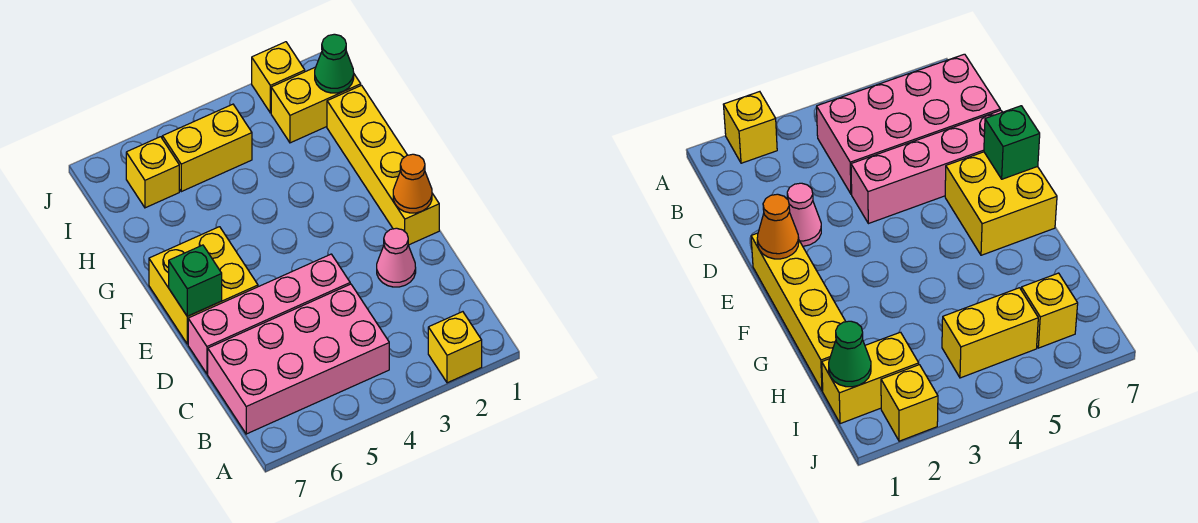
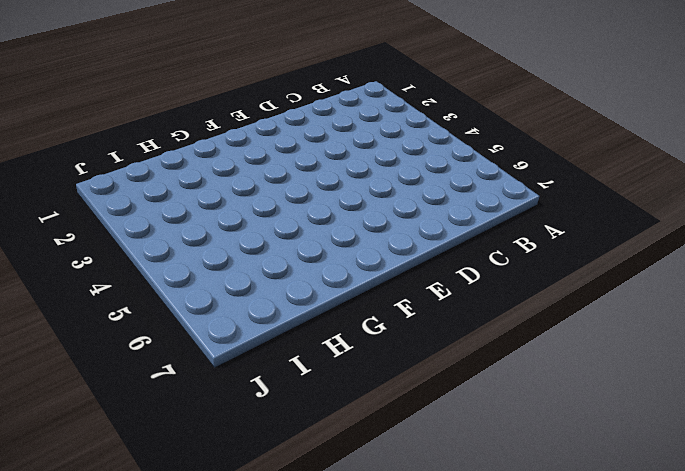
none -> yellow 1x1 brick [428,312,482,383]
none -> pink 2x4 brick [208,284,389,434]
none -> pink 1x1 cone [377,228,416,287]

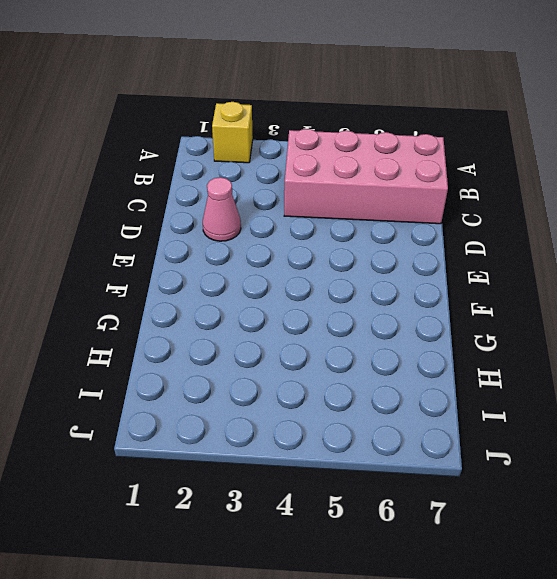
none -> pink 1x4 brick [188,254,350,374]
none -> yellow 1x4 brick [327,85,439,245]
none -> yellow 2x2 brick [149,227,258,344]

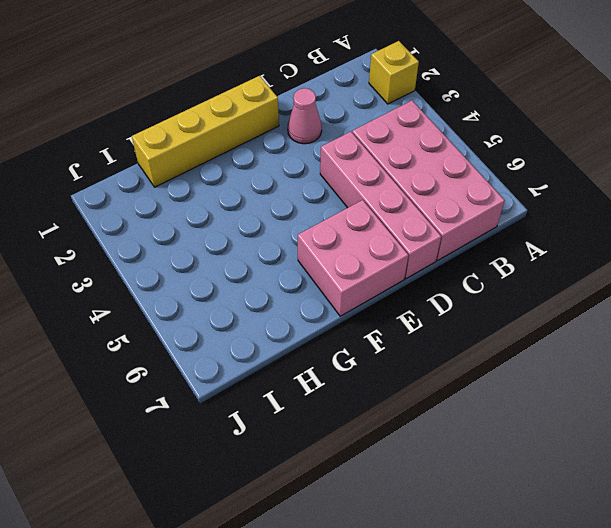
pink 2x2 brick [298,200,408,316] -> yellow 2x2 brick [149,227,258,344]
none -> yellow 1x2 brick [271,67,361,143]
none -> yellow 1x2 brick [162,104,252,192]
none -> yellow 1x1 brick [126,137,179,208]

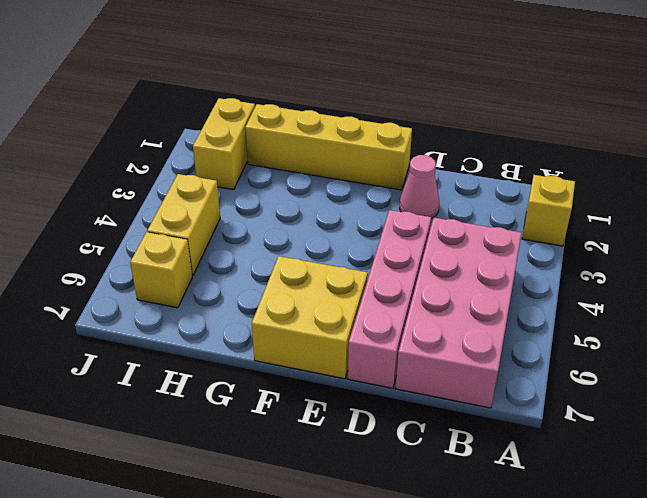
none -> yellow 1x1 brick [252,42,305,113]
none -> orange 1x1 cone [393,154,432,213]
none -> green 1x1 brick [169,245,222,316]

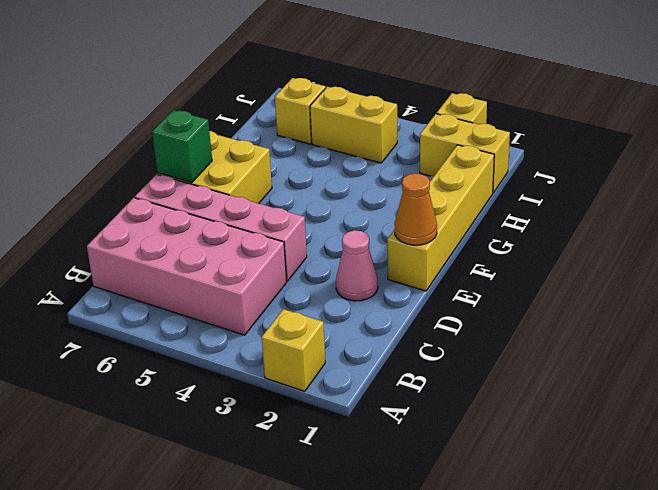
none -> green 1x1 cone [315,34,354,93]

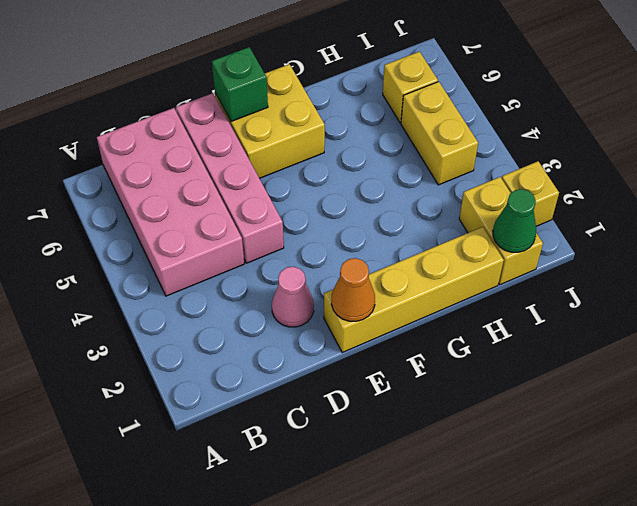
none -> yellow 1x1 brick [428,312,482,383]

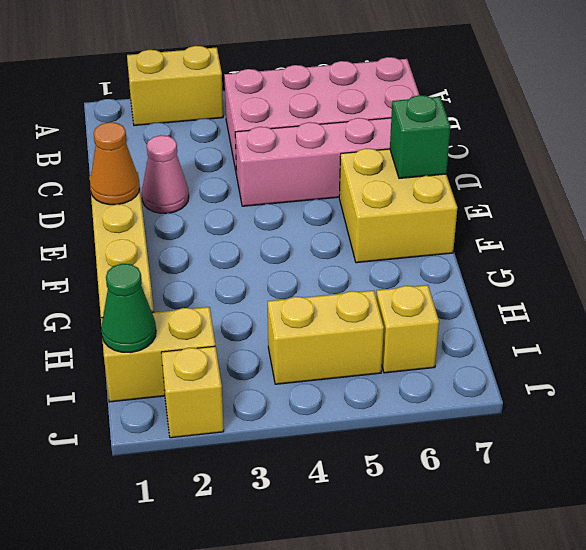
yellow 1x2 brick [127,46,223,126] -> yellow 1x1 brick [428,312,482,383]

